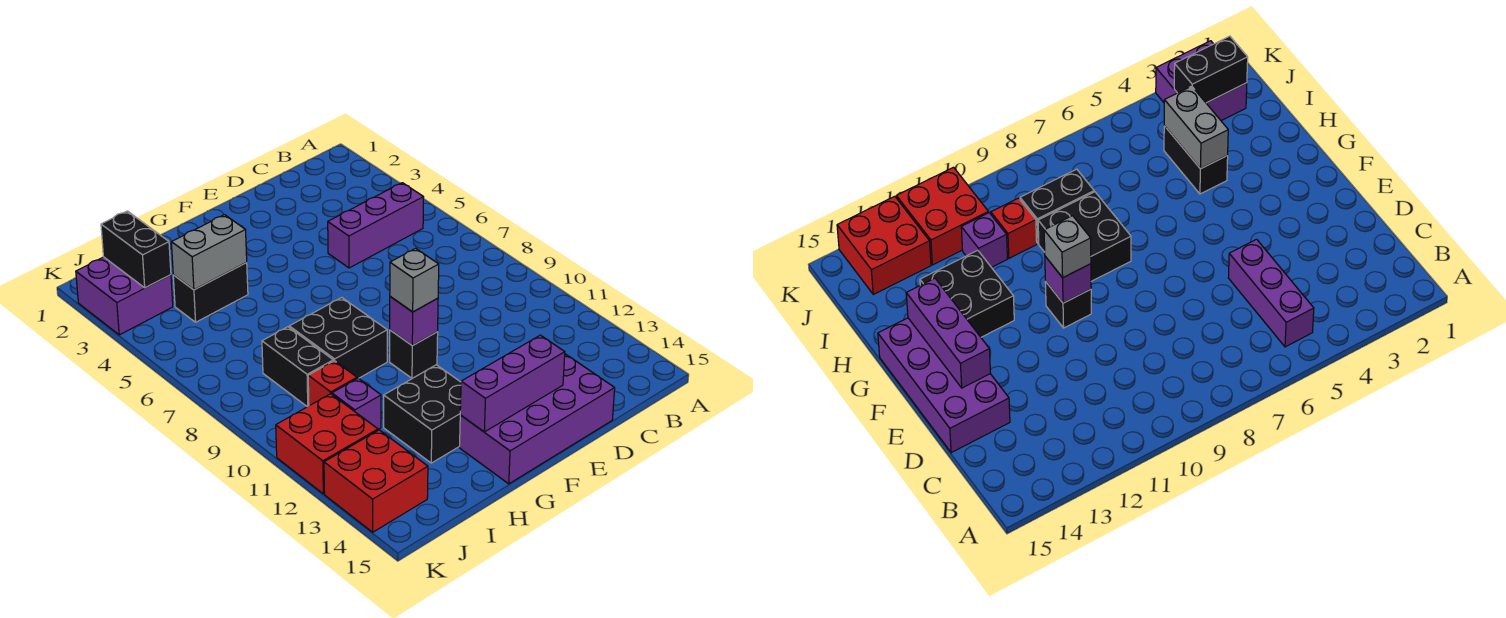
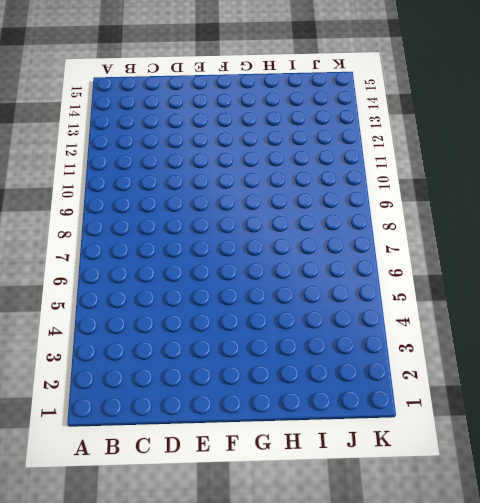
none -> purple 1x3 brick [328,183,424,268]
none -> purple 2x4 brick [460,354,615,484]
none -> black 1x1 brick [390,330,438,378]

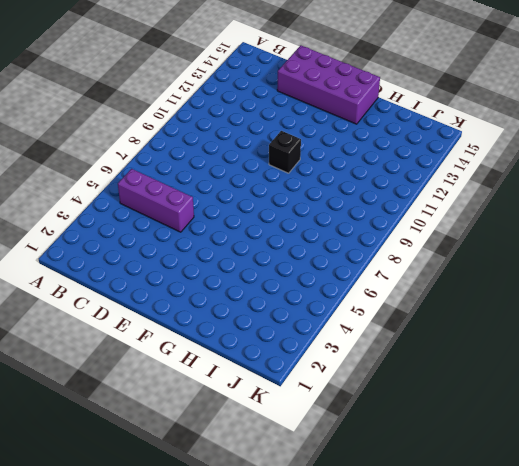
none -> black 2x2 brick [289,298,387,378]
none -> black 2x2 brick [384,365,461,463]
none -> black 1x2 brick [173,263,248,322]

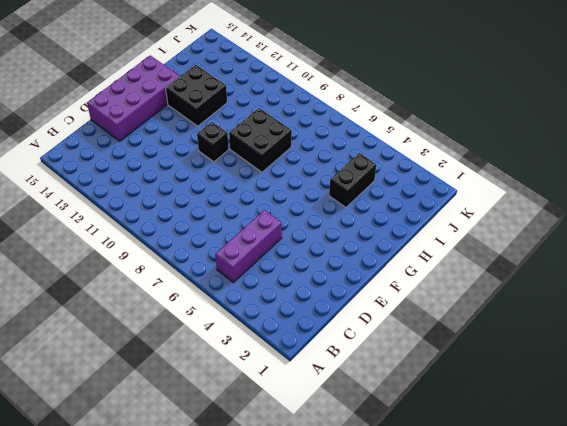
none -> black 1x2 brick [262,327,333,407]
none -> red 1x1 brick [308,361,357,406]
none -> purple 1x1 brick [332,378,381,429]

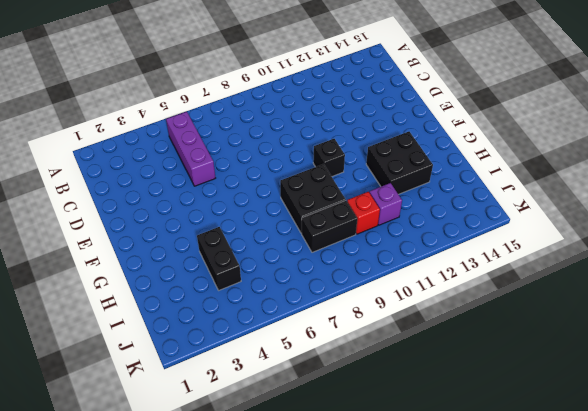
none -> purple 2x4 brick [460,354,615,484]
none -> purple 2x2 brick [76,257,173,335]
none -> red 2x2 brick [276,394,378,494]

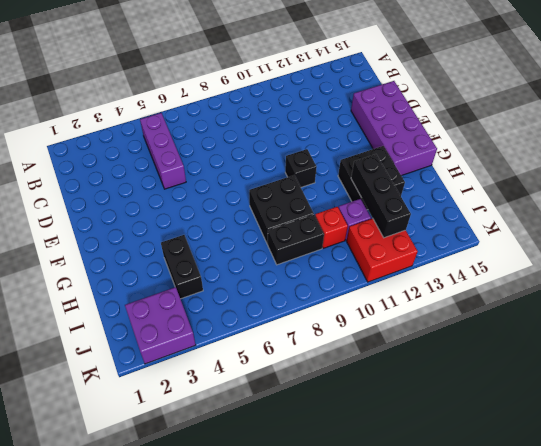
black 1x3 brick [351,154,411,238] -> none
none -> red 2x2 brick [324,430,428,532]
none -> purple 1x3 brick [460,335,565,432]
none -> purple 1x1 brick [390,297,438,346]

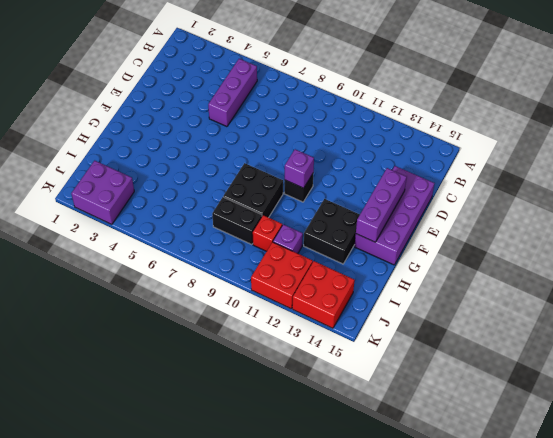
none -> black 1x2 brick [173,263,248,322]
none -> grey 1x2 brick [171,215,247,290]
none -> black 1x2 brick [101,211,171,288]

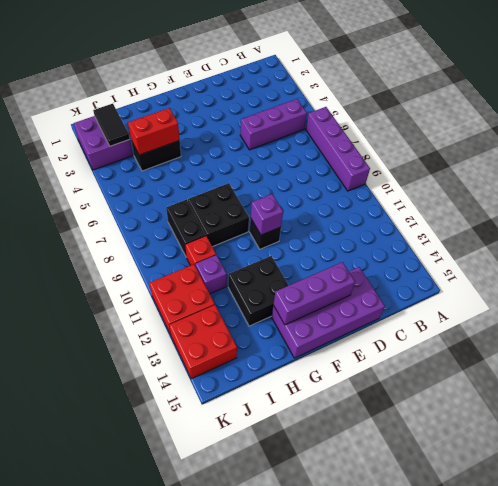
purple 1x4 brick [306,107,370,191] -> none
red 1x2 brick [128,108,180,155] -> grey 1x2 brick [171,215,247,290]
black 1x2 tile [93,104,130,146] -> black 1x2 brick [101,211,171,288]
none -> grey 1x1 brick [390,248,439,312]

